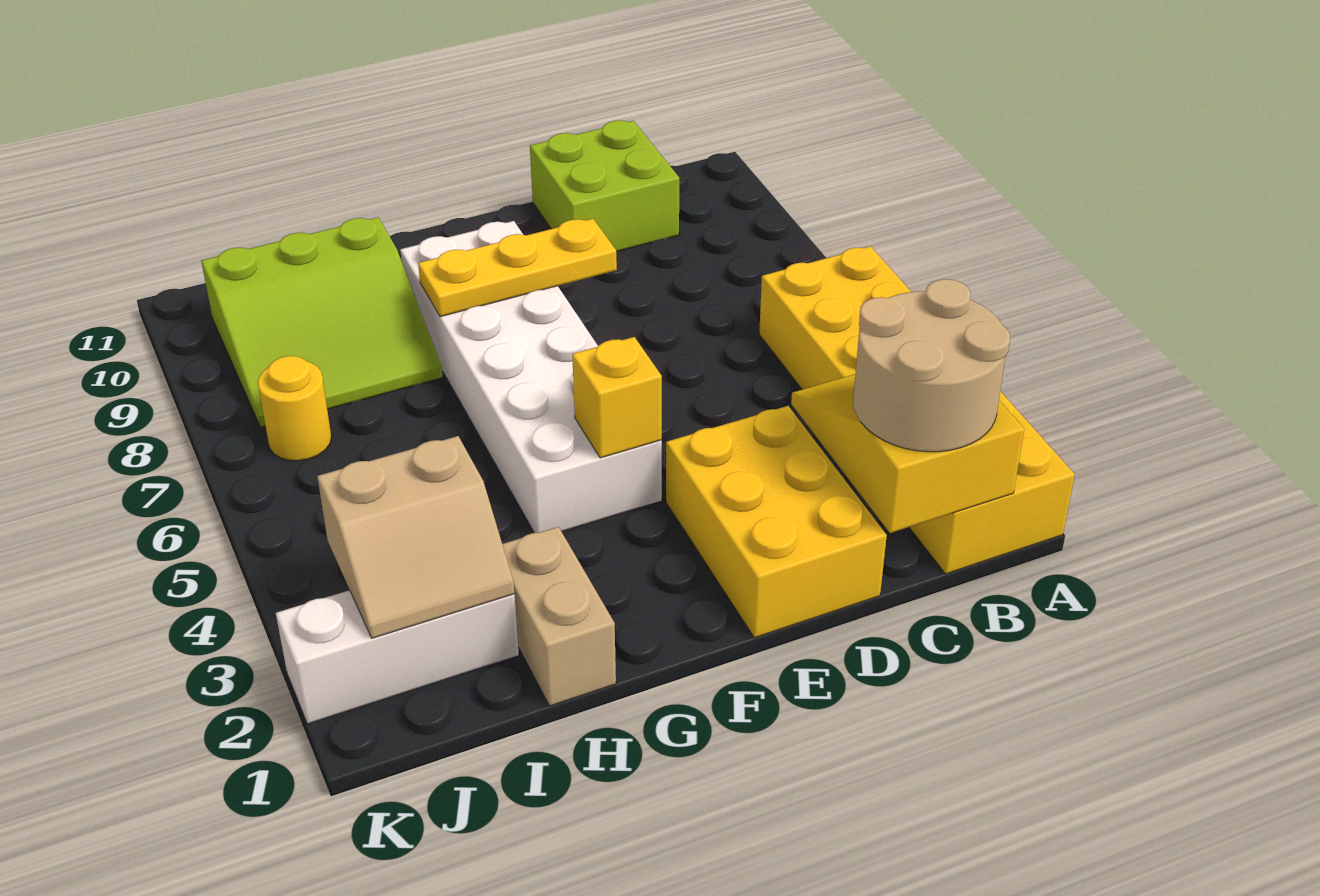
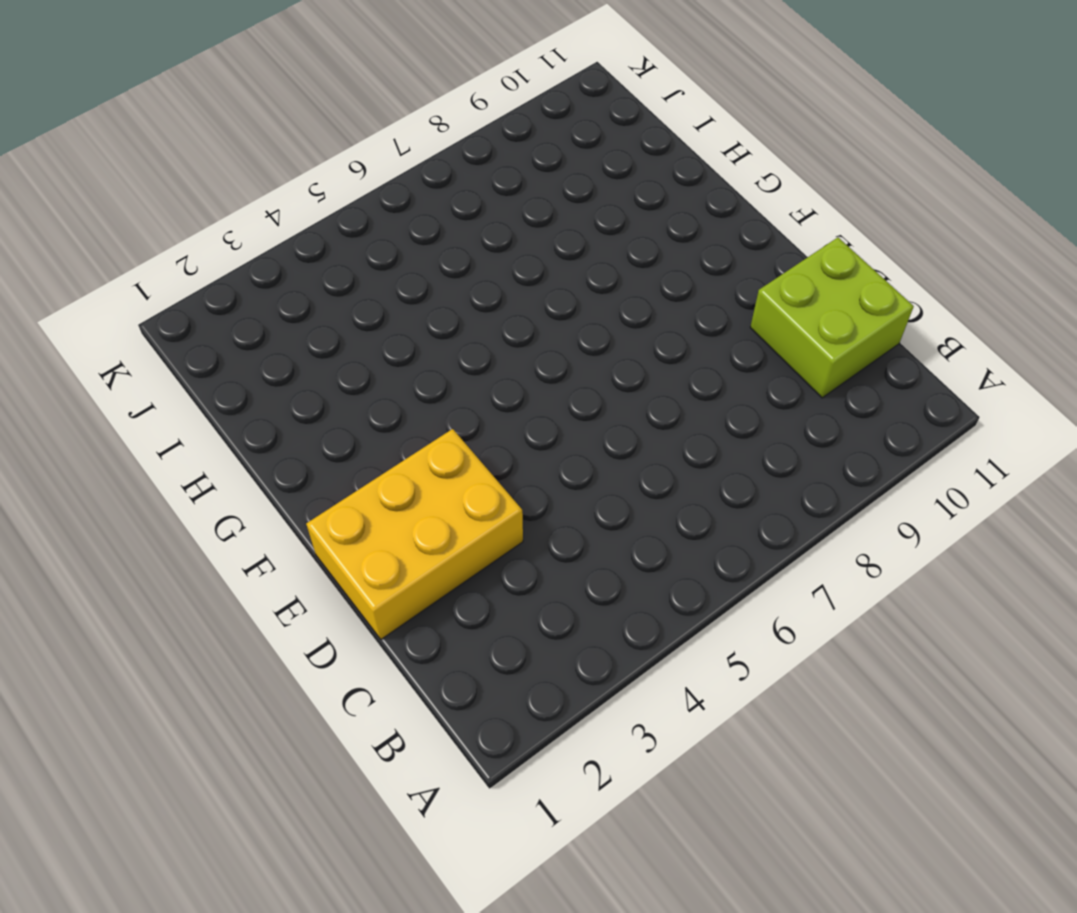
none -> yellow 2x6 brick [759,246,1075,574]
none -> white 2x6 brick [400,221,662,533]
none -> tan 1x2 brick [502,527,616,706]

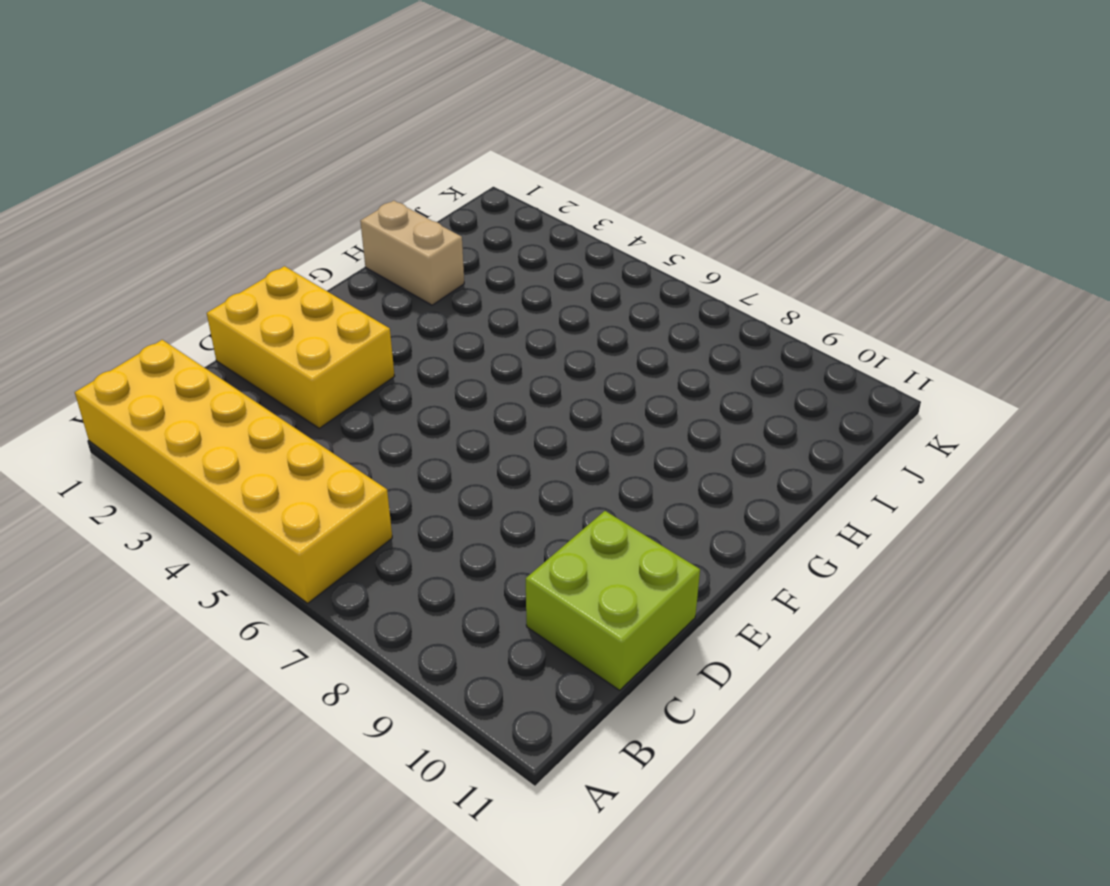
none -> white 2x6 brick [400,221,662,533]
none -> lime 3x3 slope [201,217,443,427]
none -> white 1x3 brick [276,590,519,724]

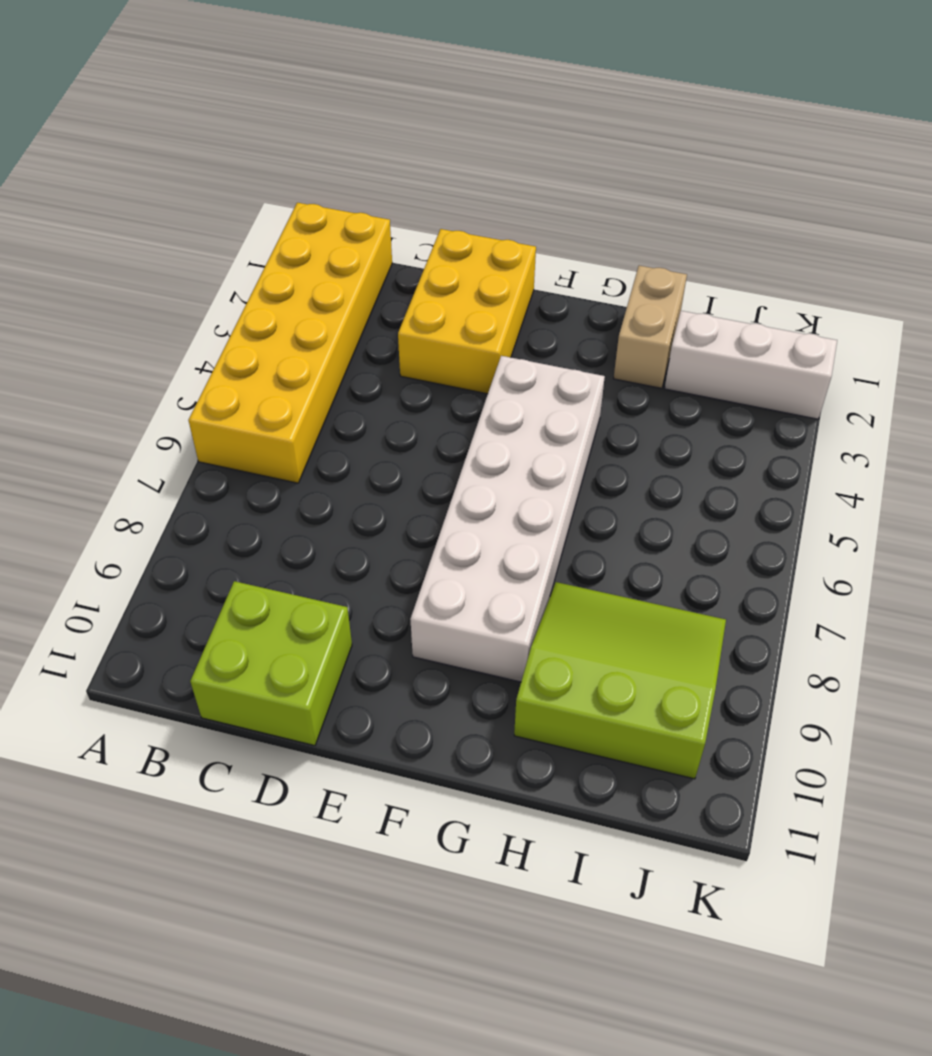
none -> yellow 1x1 round brick [258,356,332,461]
none -> yellow 2x3 slope [791,374,1024,533]
none -> yellow 1x3 plate [418,219,617,317]

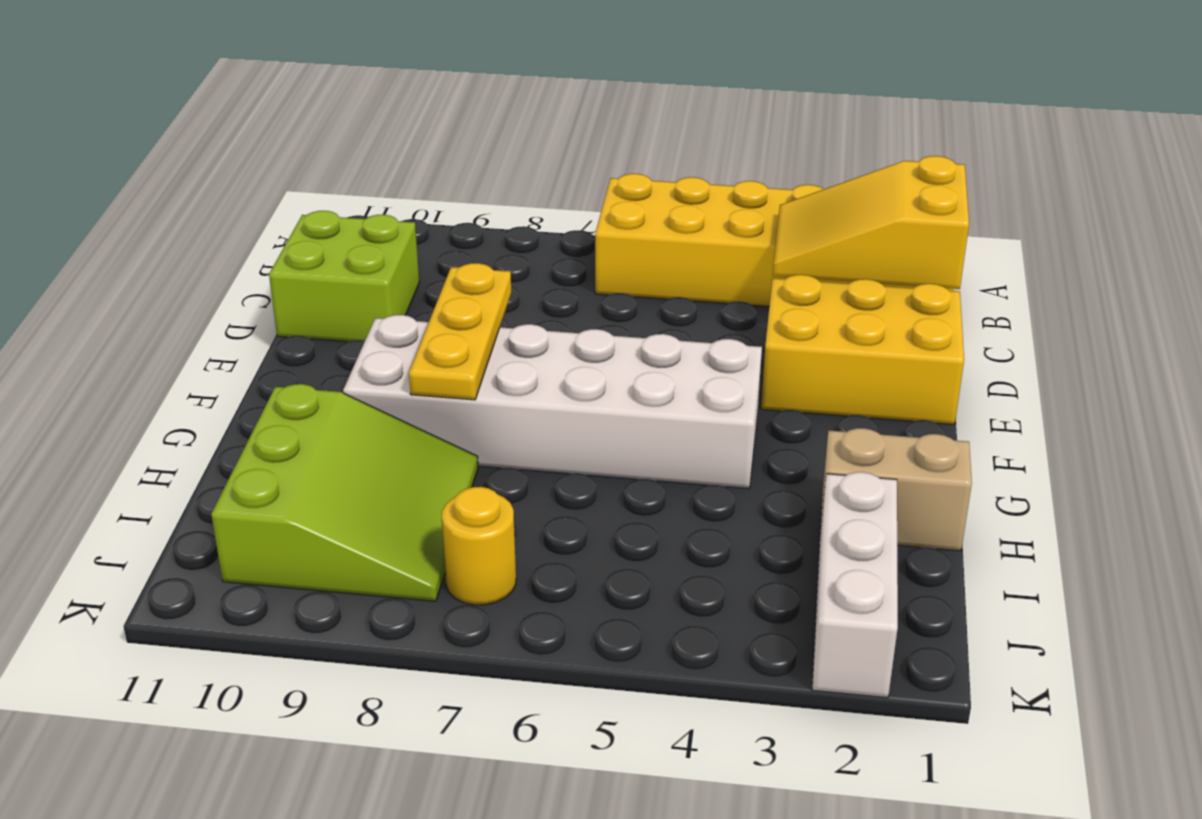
none -> yellow 1x1 brick [572,337,662,458]
none -> tan 2x2 slope [317,436,514,638]
none -> tan 2x2 round brick [853,279,1010,452]

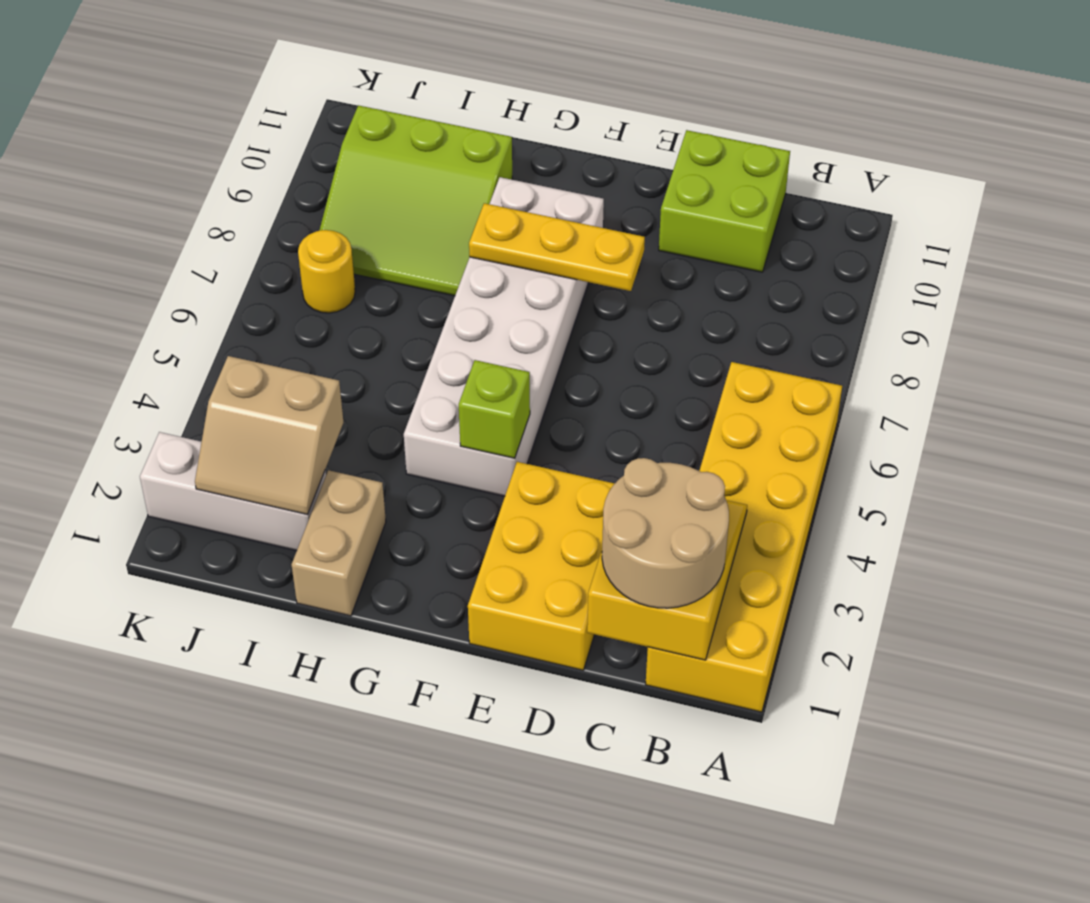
lime 1x1 brick [459,360,530,458] -> yellow 1x1 brick [572,337,662,458]

